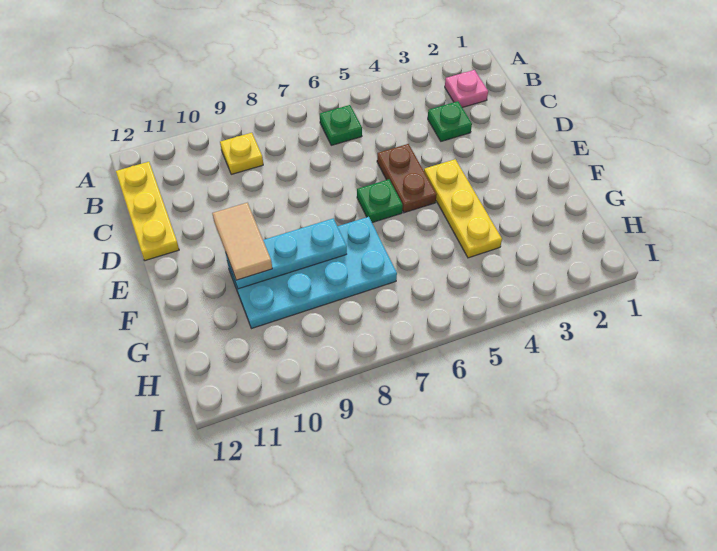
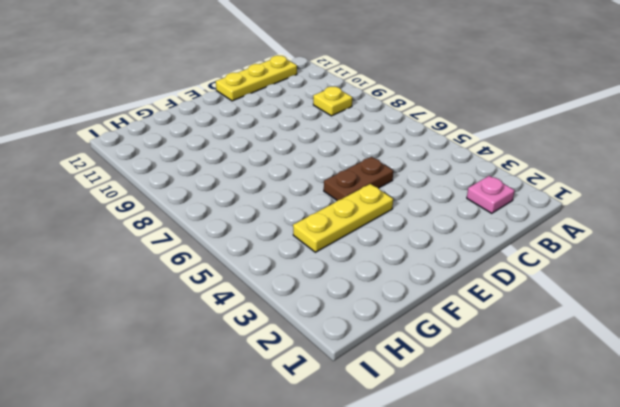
none -> green 1x1 plate [320,105,362,145]
none -> green 1x1 plate [428,101,472,141]

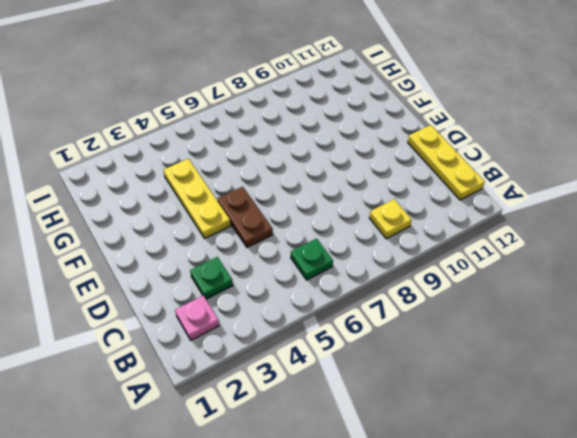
none -> green 1x1 plate [357,179,403,223]
none -> cyan 2x4 plate [227,217,397,329]

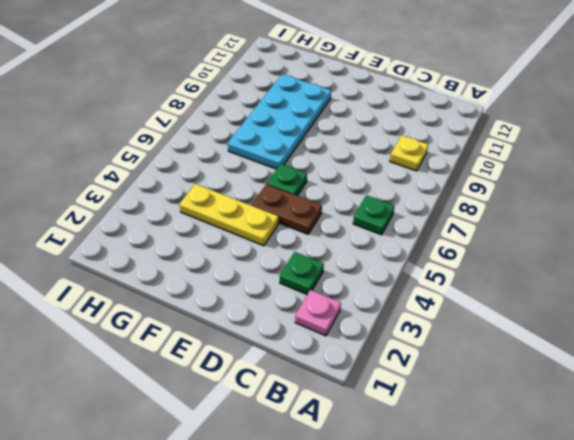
none -> yellow 1x3 plate [116,162,179,261]
none -> cyan 1x3 plate [226,218,347,289]

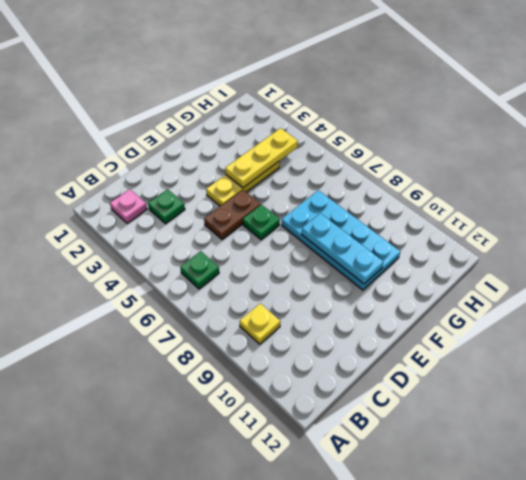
yellow 1x3 plate [225,128,298,188] -> yellow 1x3 plate moved to [116,162,179,261]
none -> tan 1x2 tile [212,203,272,280]

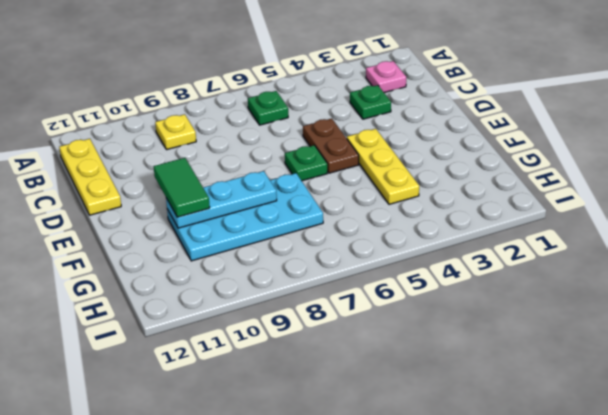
green 1x2 tile [154,158,210,217] -> tan 1x2 tile [212,203,272,280]

